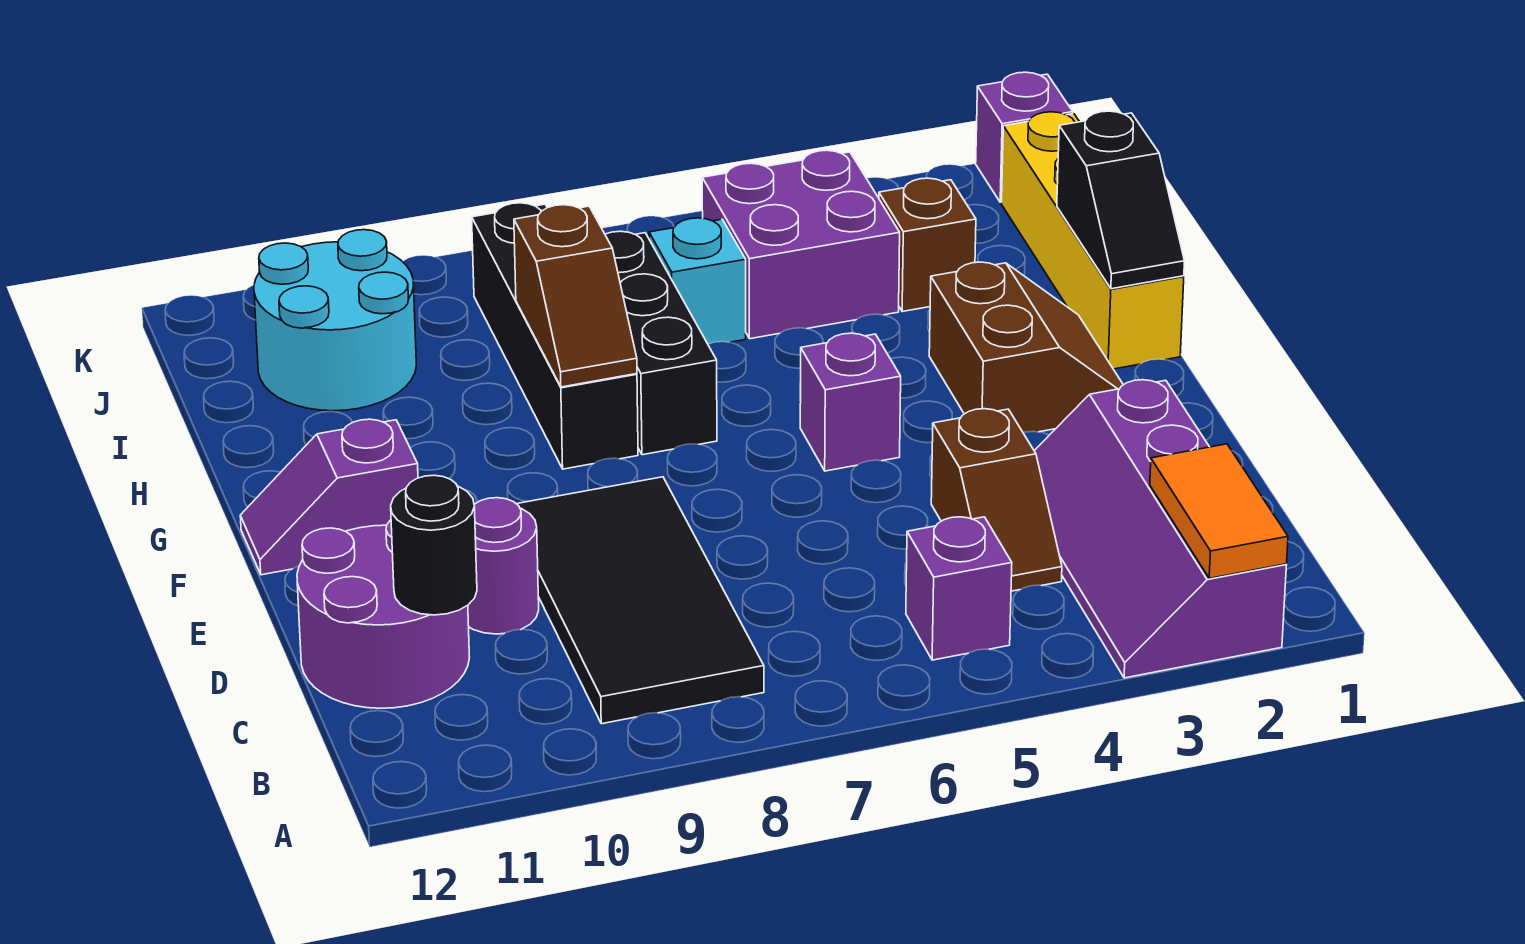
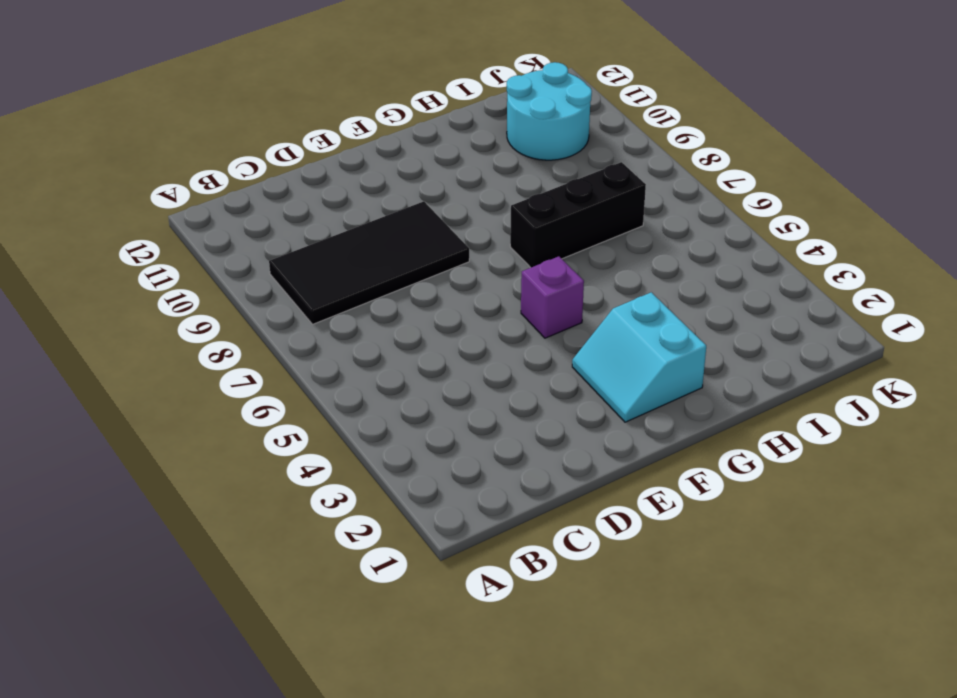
cyan 2x2 slope [572,292,706,422] -> brown 2x2 slope [929,262,1123,433]
none -> purple 2x4 slope [1034,380,1286,678]
none -> purple 1x1 brick [906,517,1012,660]
none -> brown 1x2 slope [931,409,1062,591]

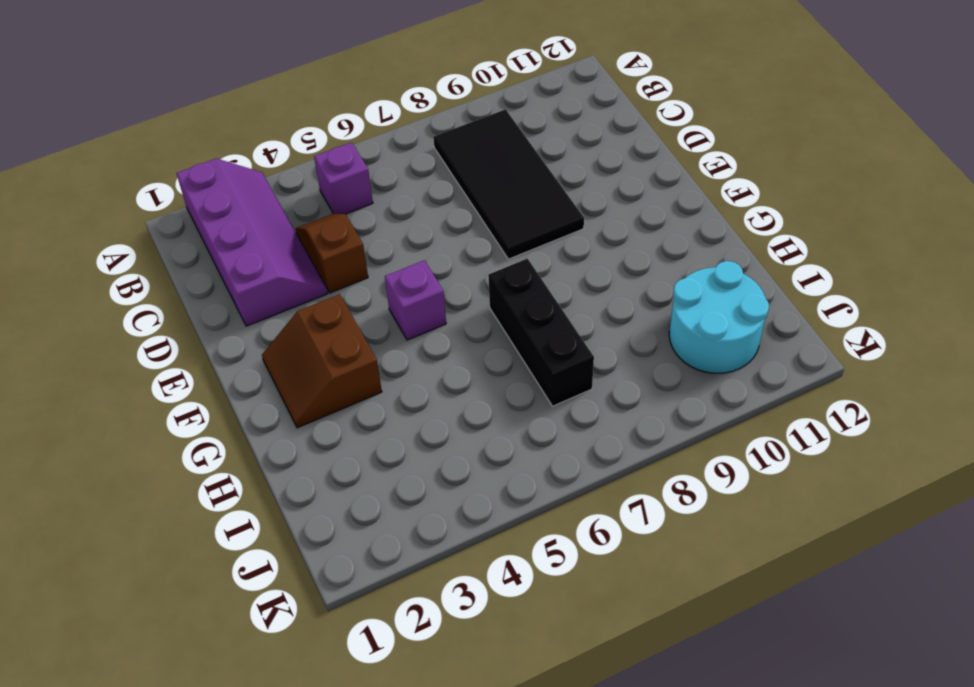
none -> purple 2x2 round brick [297,520,470,708]
none -> purple 1x1 round brick [468,498,539,634]
none -> purple 1x2 slope [240,419,418,575]

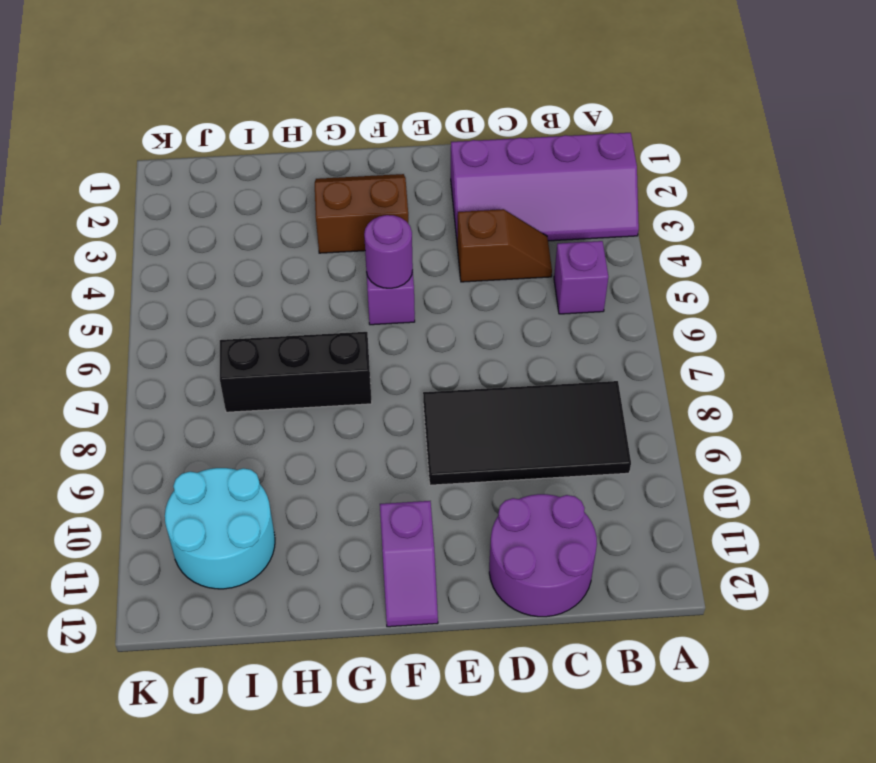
purple 1x1 round brick [364,215,413,288] -> purple 1x1 round brick moved to [468,498,539,634]
none -> yellow 1x4 brick [1002,112,1184,369]
none -> black 1x4 brick [472,203,638,469]
none -> brown 1x1 brick [879,178,976,312]

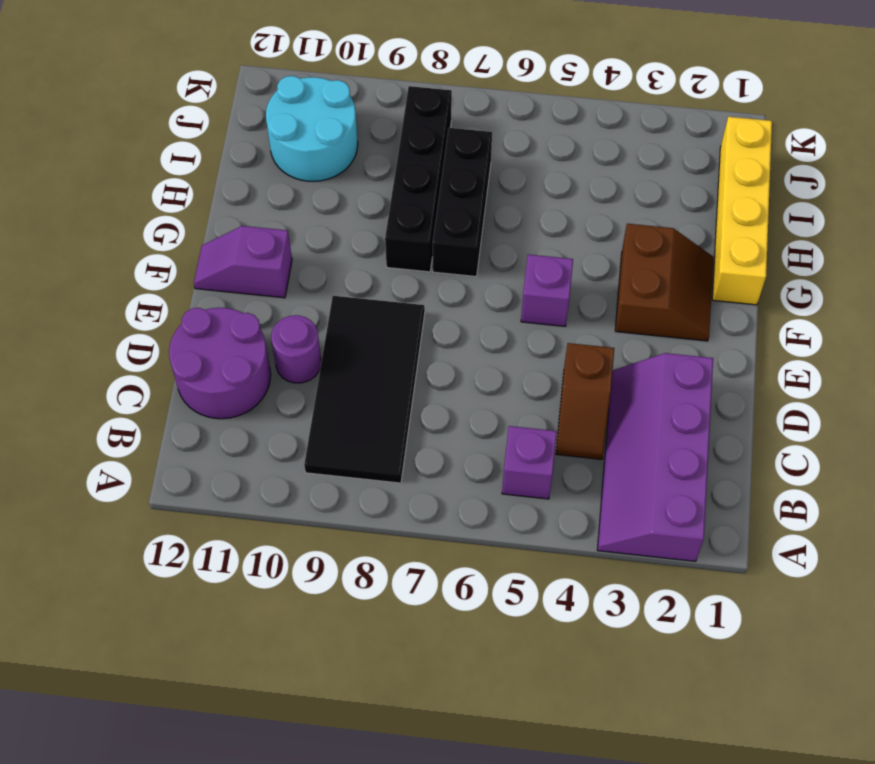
none -> brown 1x1 brick [879,178,976,312]
none -> purple 2x2 brick [702,150,900,339]
none -> cyan 1x1 brick [649,218,746,344]

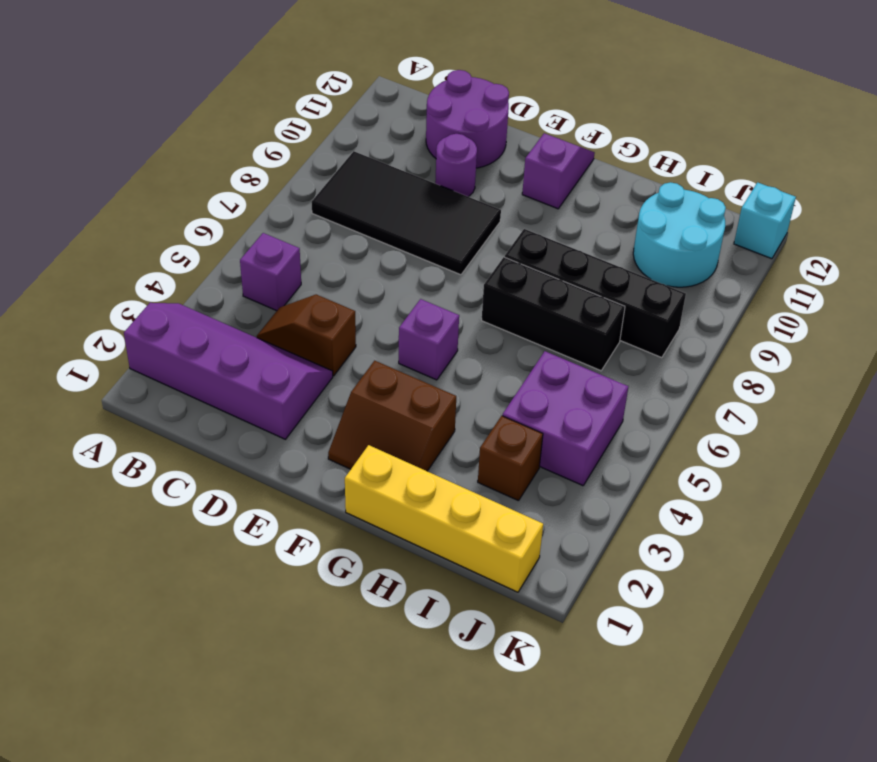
cyan 1x1 brick [734,182,796,259] -> cyan 1x1 brick moved to [649,218,746,344]
none -> purple 1x1 brick [976,72,1073,202]
none -> orange 1x2 tile [1150,444,1288,578]
none -> black 1x1 round brick [391,475,477,615]

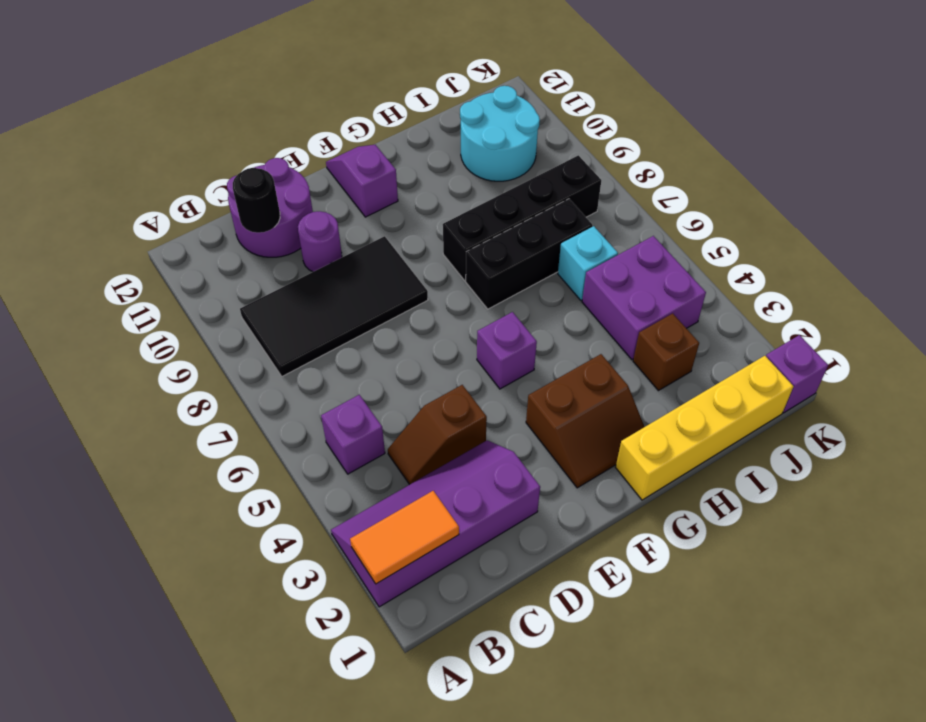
none -> black 1x2 slope [1057,111,1184,289]
none -> brown 1x2 slope [514,205,637,387]

